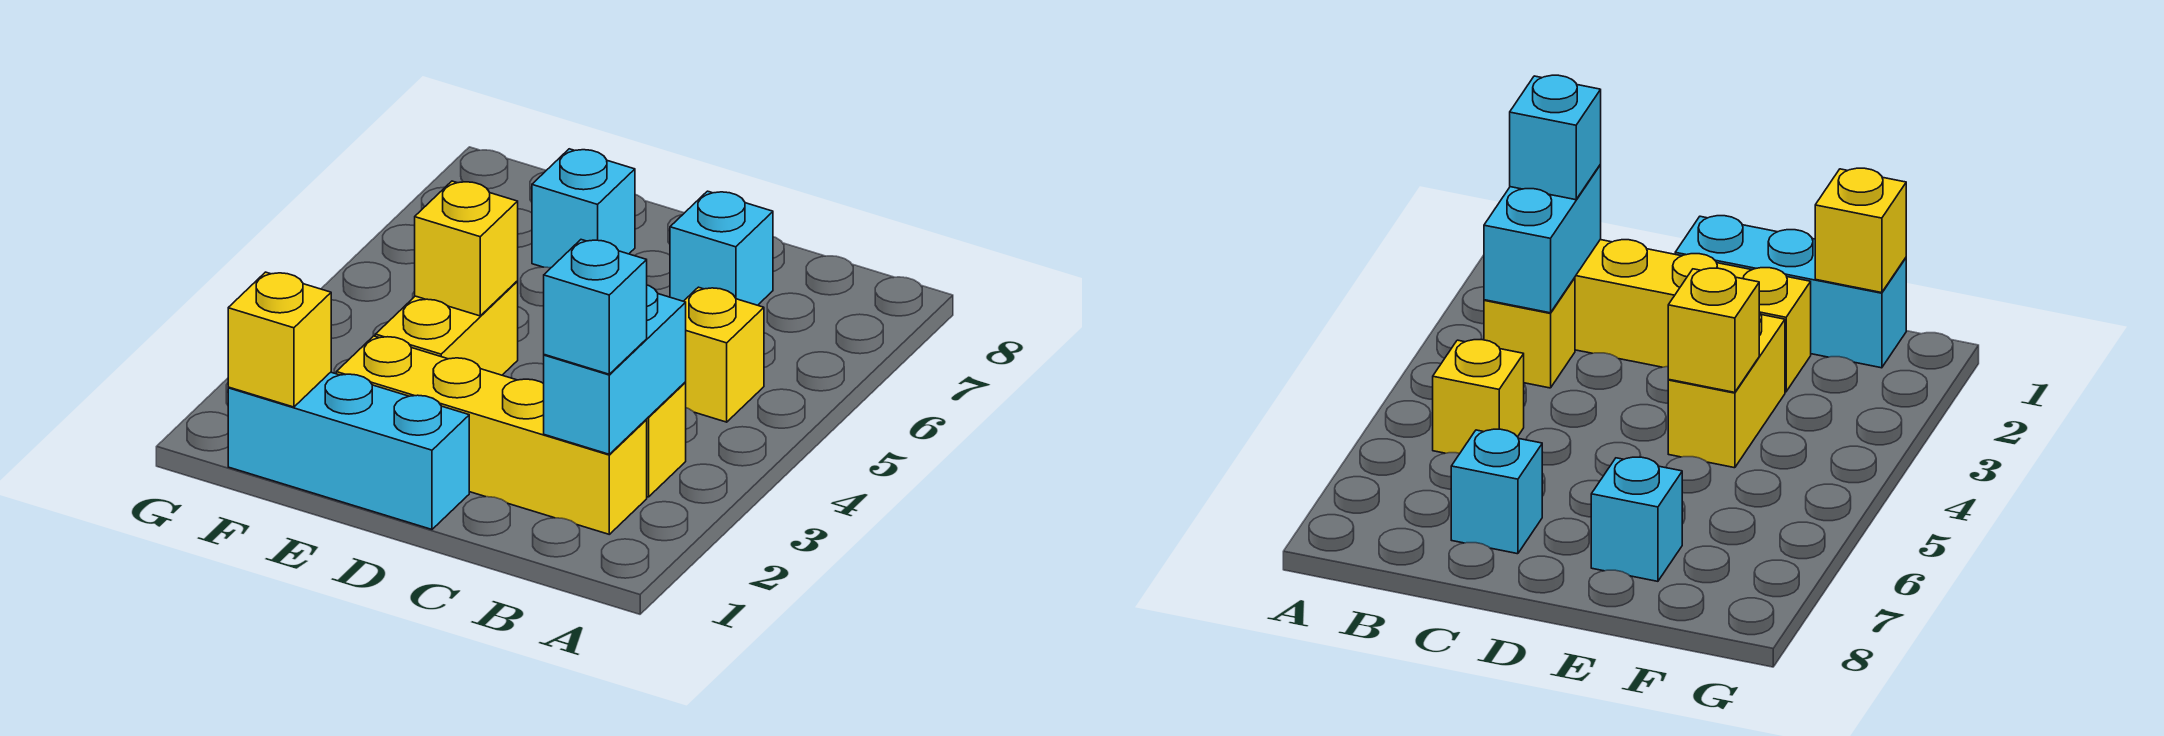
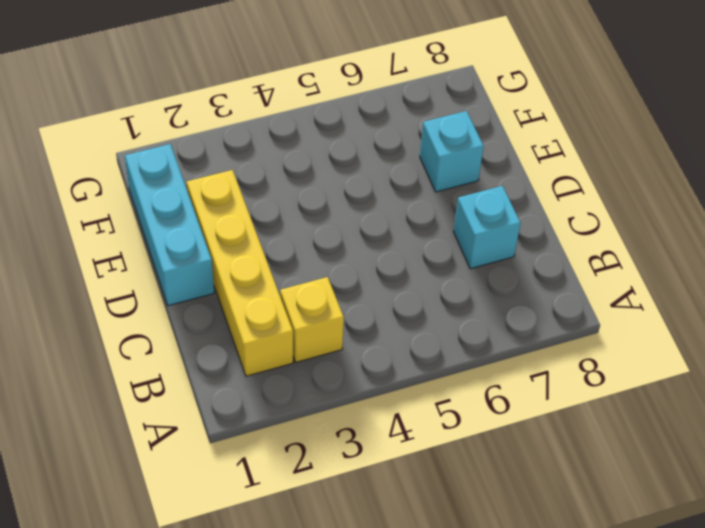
none -> yellow 1x1 brick [684,287,764,422]
none -> yellow 1x2 brick [375,281,518,375]

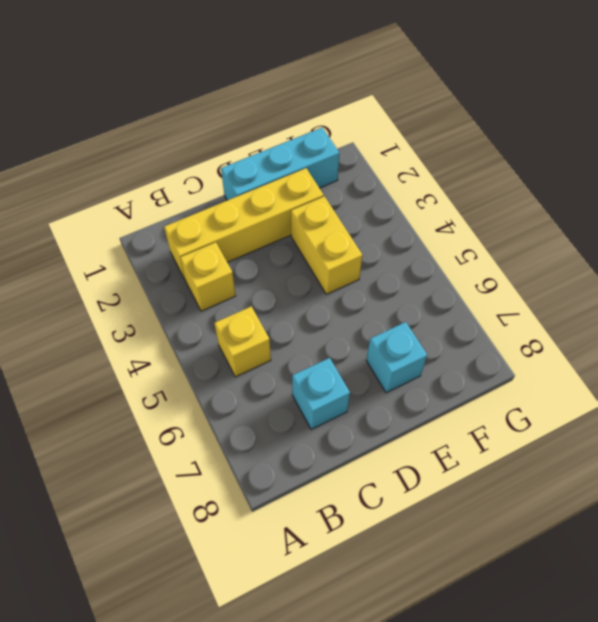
none -> cyan 1x2 brick [544,285,686,454]
none -> yellow 1x1 brick [415,181,518,316]

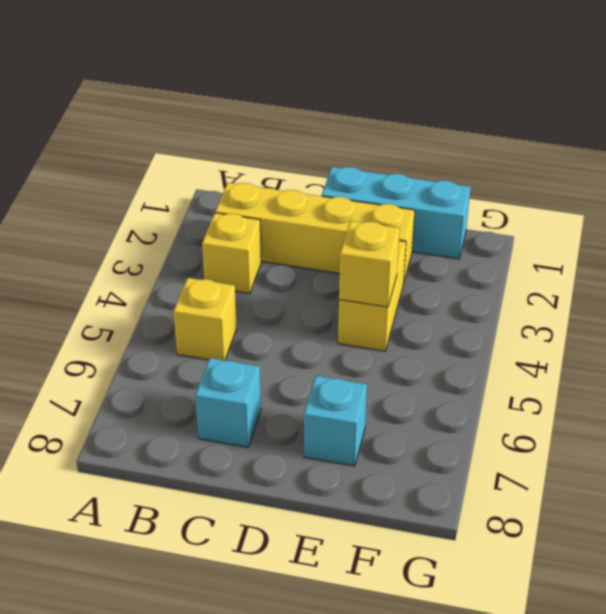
none -> cyan 1x2 brick [544,285,686,454]
none -> yellow 1x1 brick [228,272,331,407]

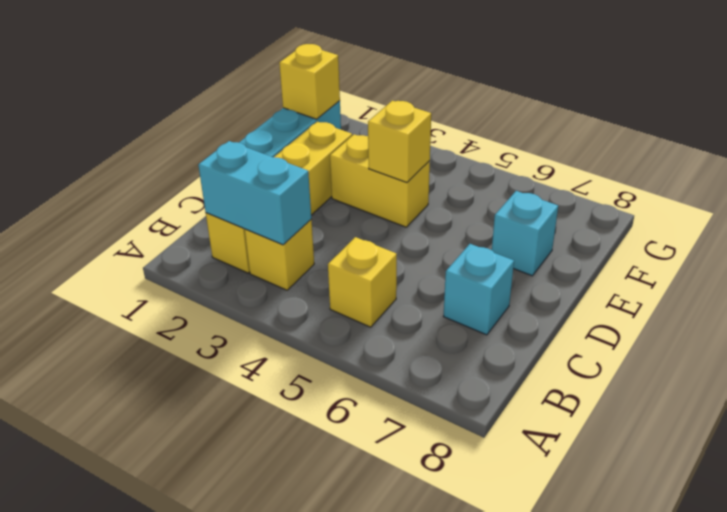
none -> cyan 1x1 brick [544,240,647,374]

